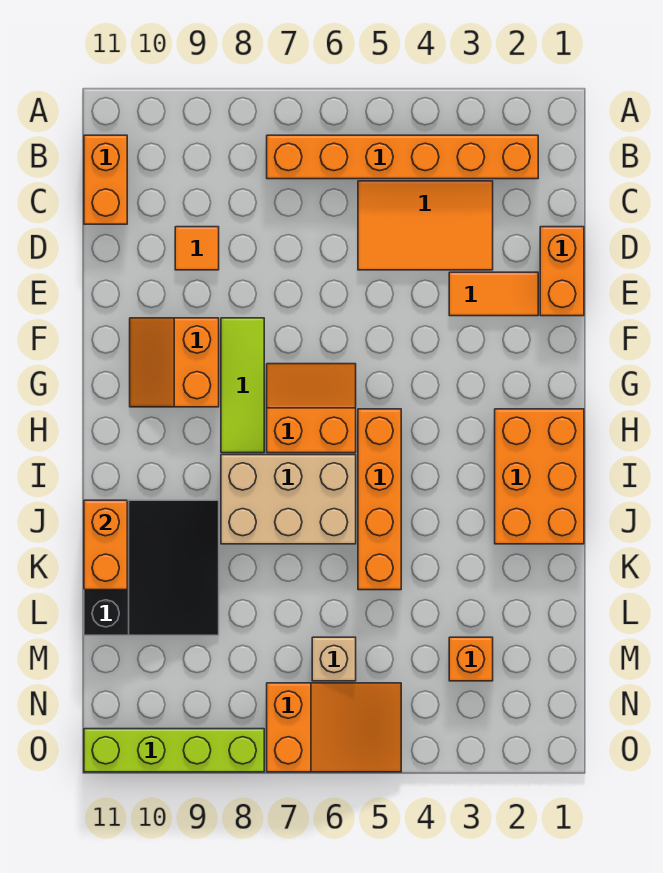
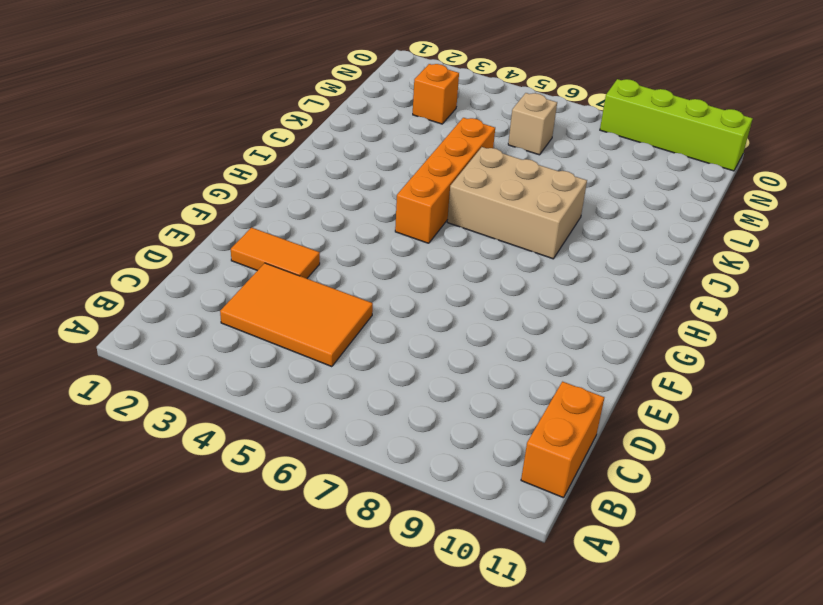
none -> orange 1x6 brick [267,135,538,179]
none -> orange 1x2 brick [540,227,584,316]
none -> orange 1x1 tile [175,227,219,270]

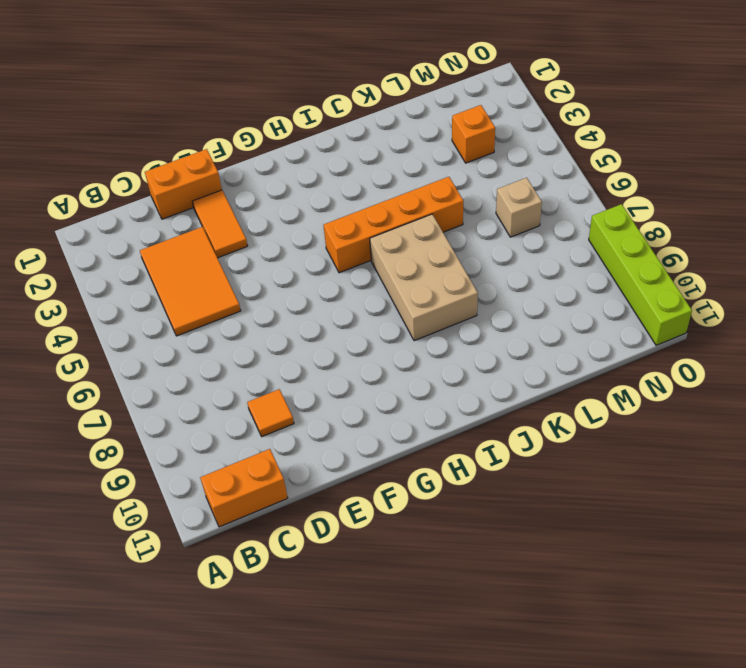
none -> orange 1x6 brick [267,135,538,179]
none -> lime 1x3 tile [221,318,264,453]
none -> orange 2x2 slope [130,318,219,407]

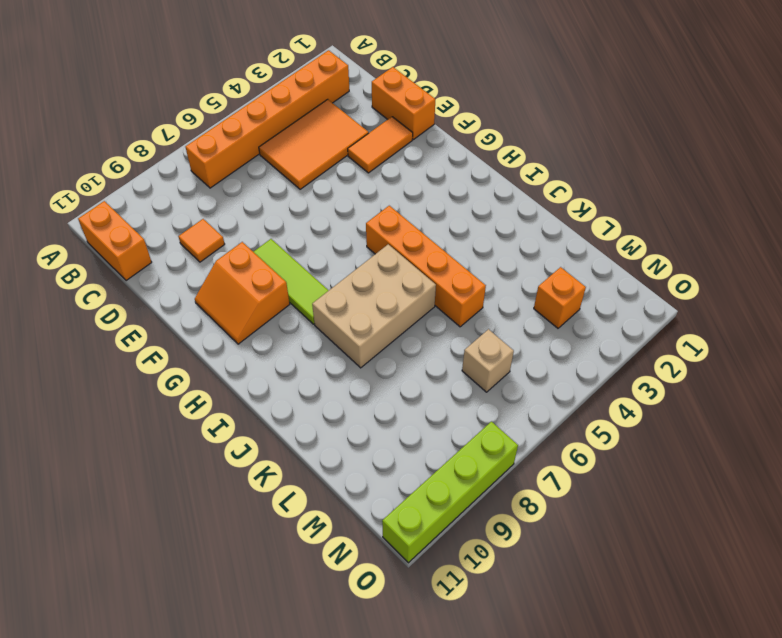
none -> orange 2x2 slope [267,364,356,453]
none -> orange 2x3 brick [495,409,584,544]
none -> black 3x3 slope [84,500,219,635]

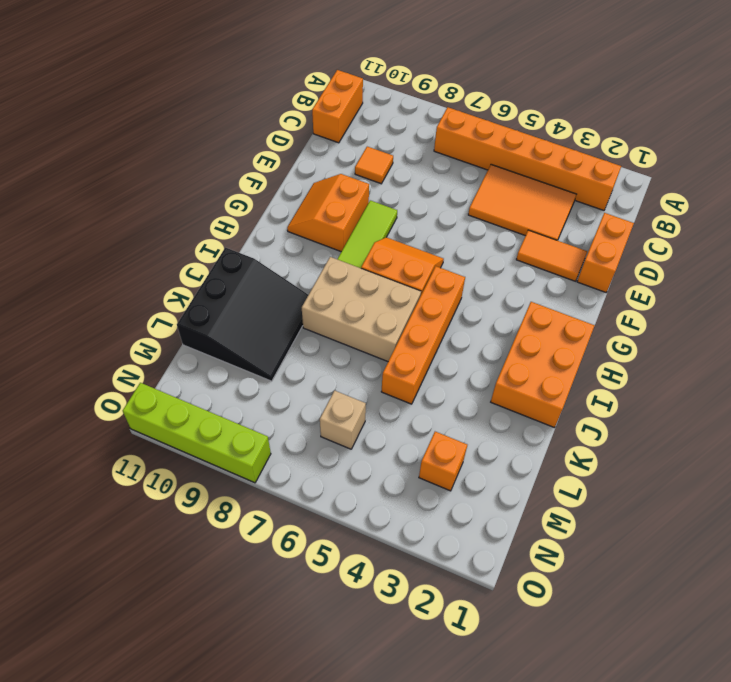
none -> orange 2x3 slope [267,683,401,772]
none -> orange 1x2 brick [84,500,127,590]

